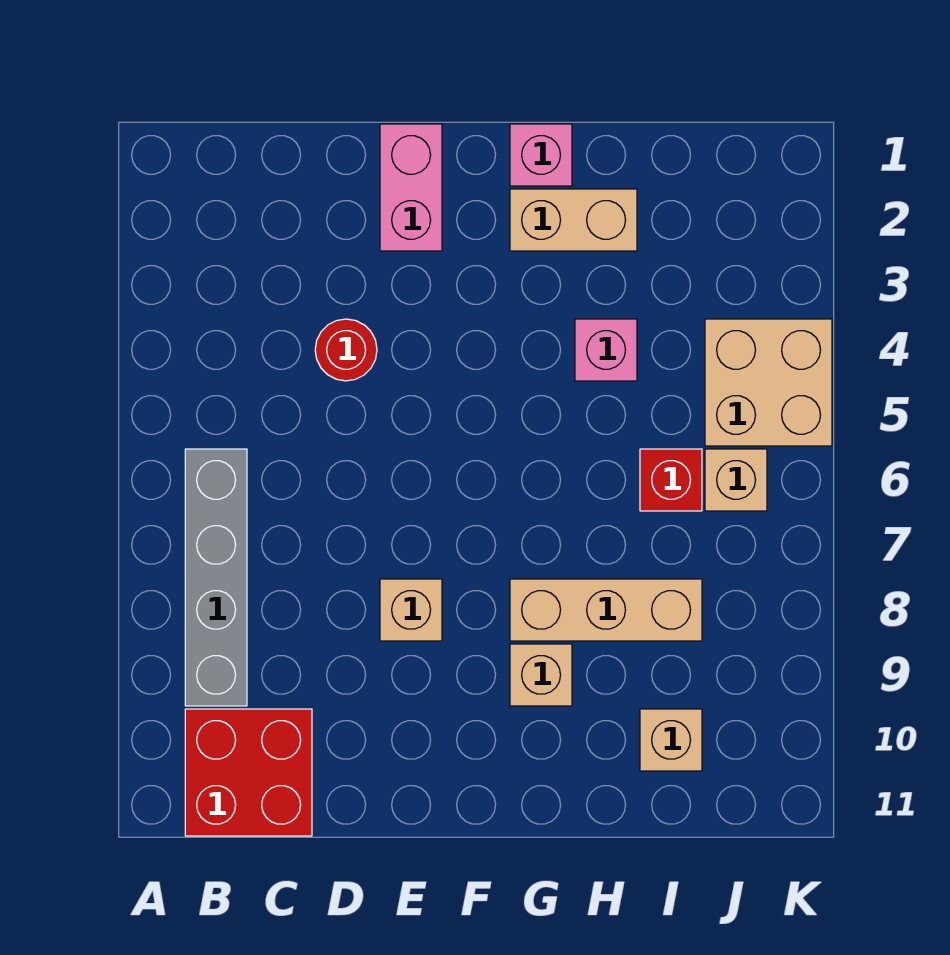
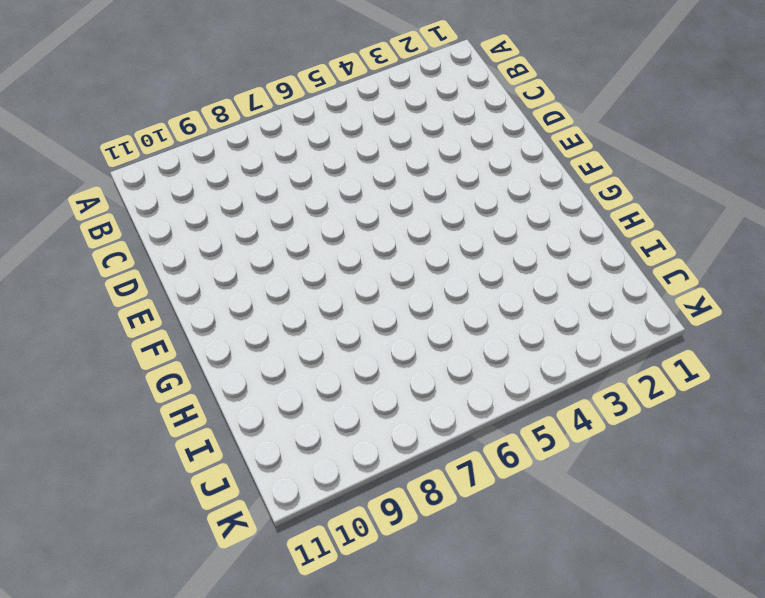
none -> grey 1x4 brick [185,449,247,706]
none -> red 2x2 brick [185,709,312,836]
none -> red 1x1 round brick [315,319,377,381]

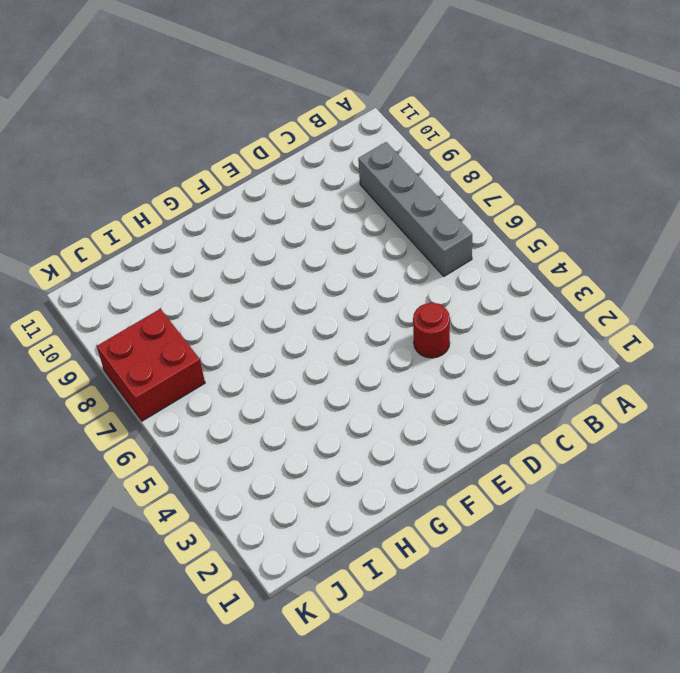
red 2x2 brick [97,309,205,421] -> red 2x2 brick moved to [185,709,312,836]
none -> pink 1x2 brick [380,124,442,251]
none -> tan 1x1 brick [380,579,442,641]
none -> pink 1x1 brick [510,124,572,186]

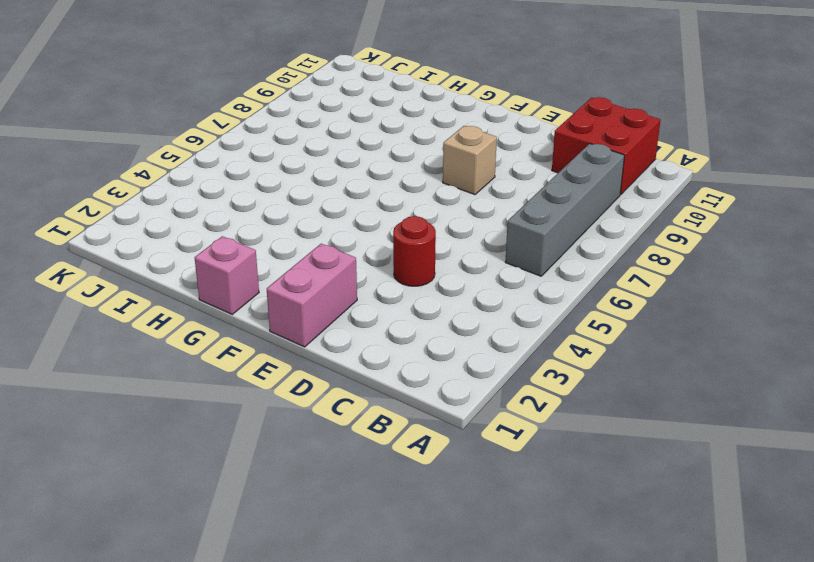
none -> tan 1x2 brick [510,189,637,251]
none -> tan 1x3 brick [510,579,702,641]
none -> tan 1x1 brick [510,644,572,706]

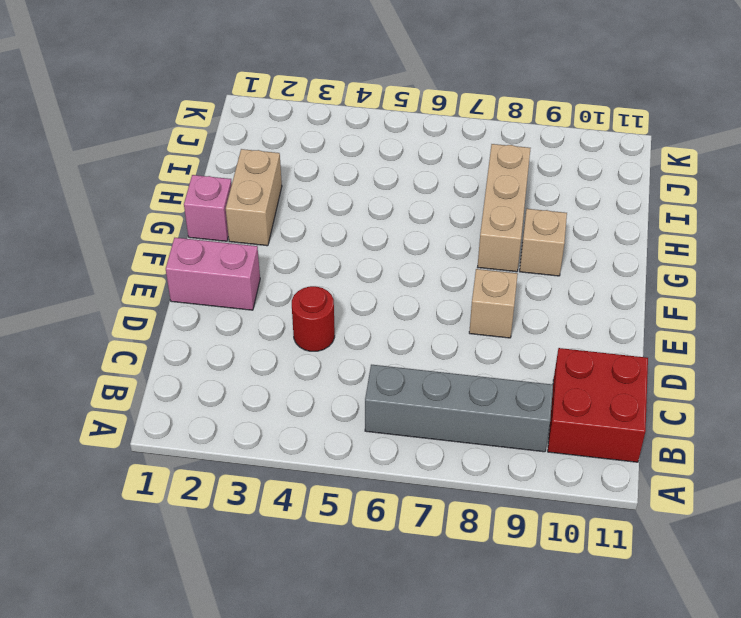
none -> pink 1x1 brick [575,319,637,381]
none -> red 1x1 brick [640,449,702,511]
none -> tan 1x1 brick [640,709,702,771]

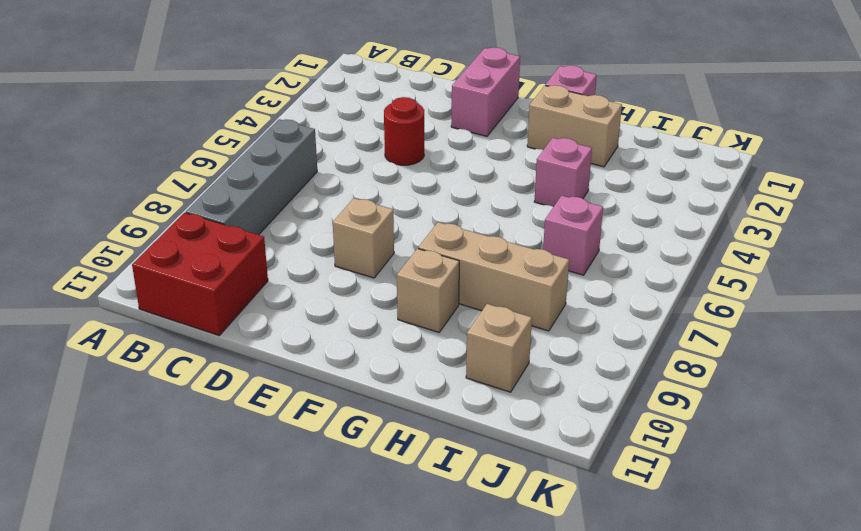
pink 1x1 brick [543,196,603,275] -> red 1x1 brick [640,449,702,511]
none -> tan 2x2 brick [705,319,832,446]
none -> tan 1x1 brick [705,449,767,511]

